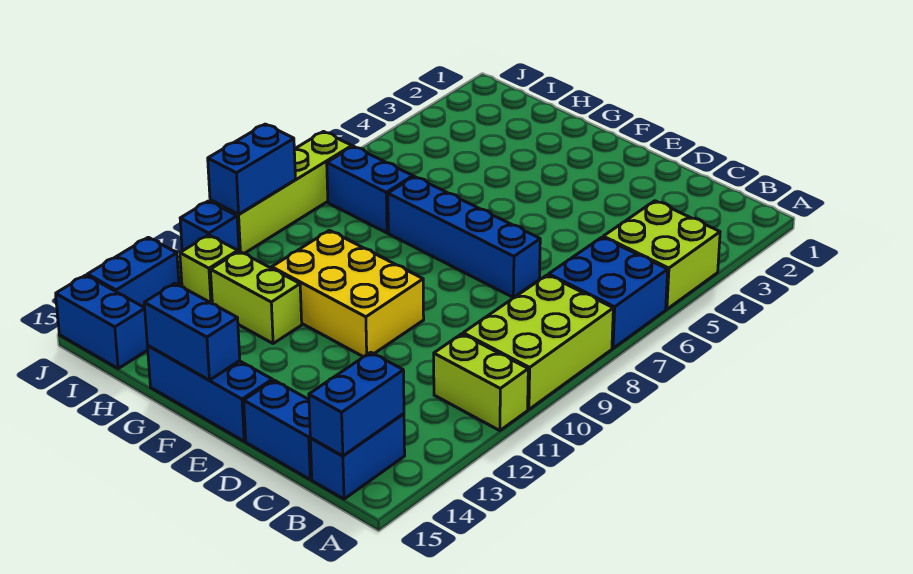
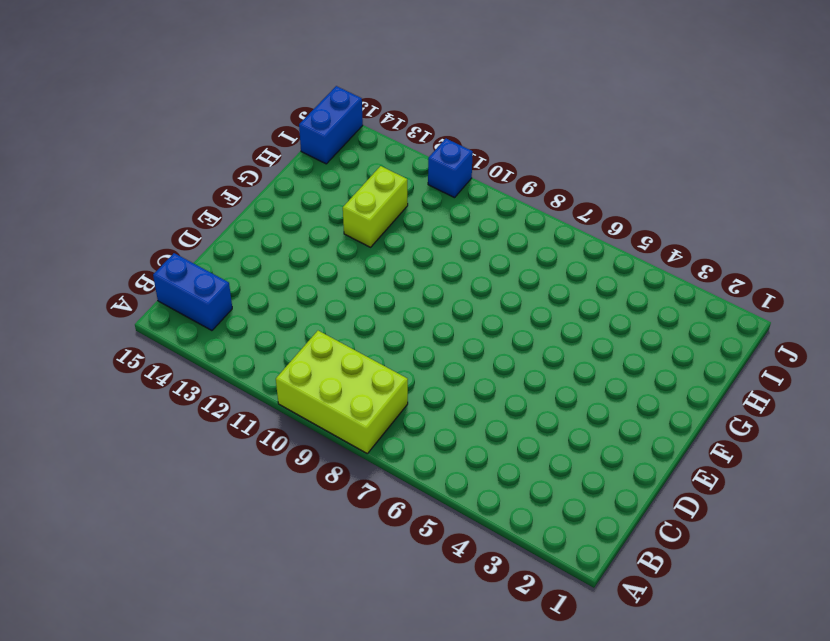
none -> lime 2x2 brick [603,201,720,309]
none -> blue 2x2 brick [549,237,668,348]
none -> lime 1x2 brick [434,334,528,431]

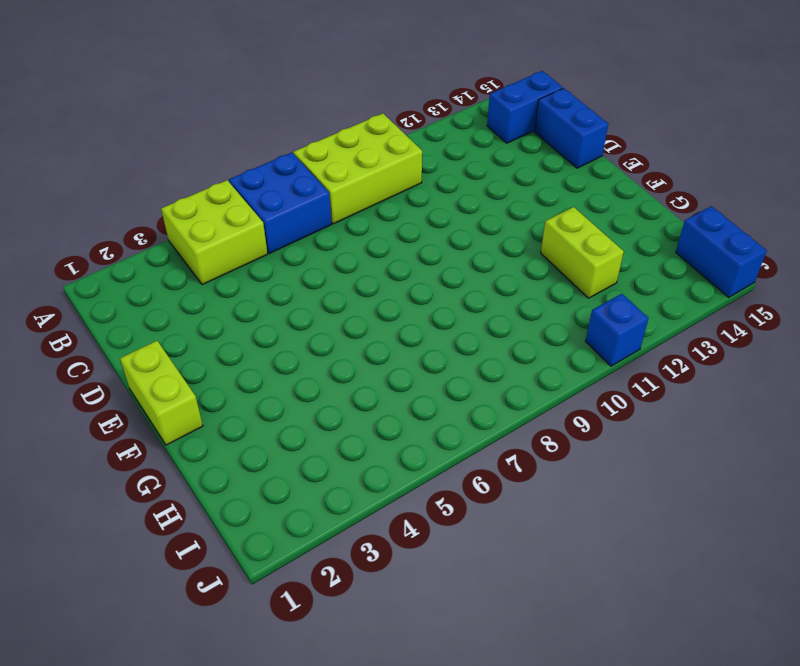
lime 1x2 brick [120,341,203,445] -> lime 1x2 brick moved to [434,334,528,431]
none -> blue 1x4 brick [388,177,540,298]
none -> yellow 2x3 brick [272,230,424,357]
none -> blue 1x3 brick [147,346,272,441]

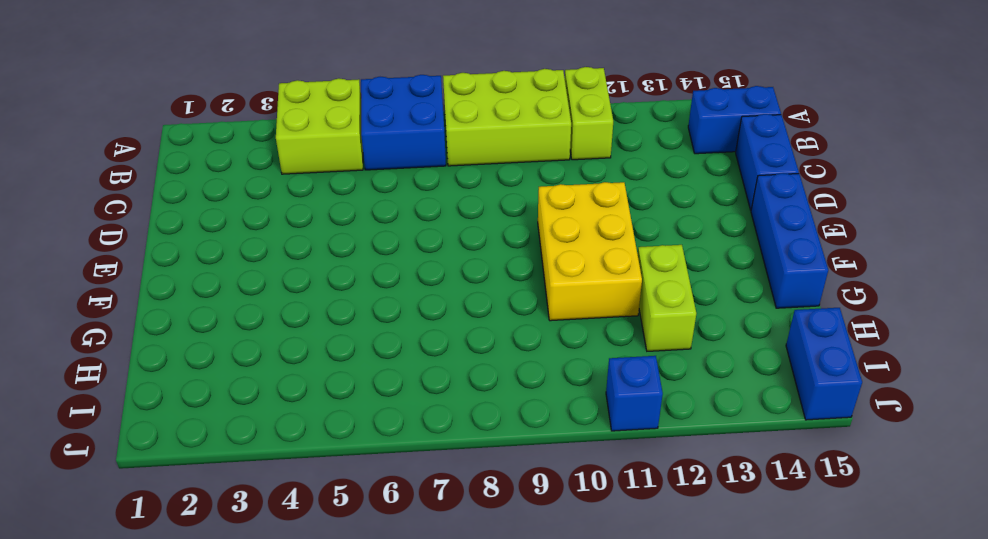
none -> blue 1x4 brick [388,177,540,298]
none -> blue 1x2 brick [327,146,413,233]
none -> lime 1x1 brick [180,235,238,303]

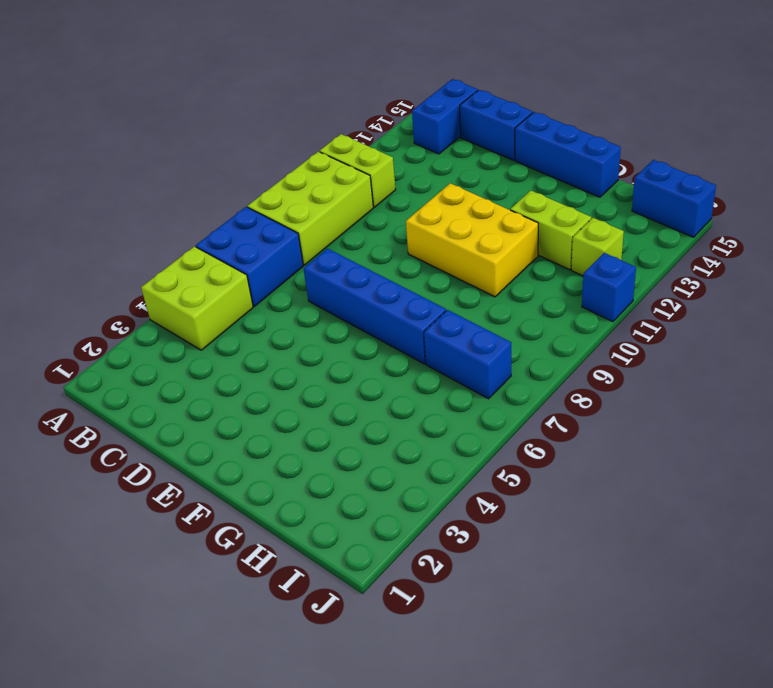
none -> lime 1x4 brick [210,132,352,254]
none -> blue 1x2 brick [88,237,179,308]
none -> blue 1x2 brick [309,352,404,456]

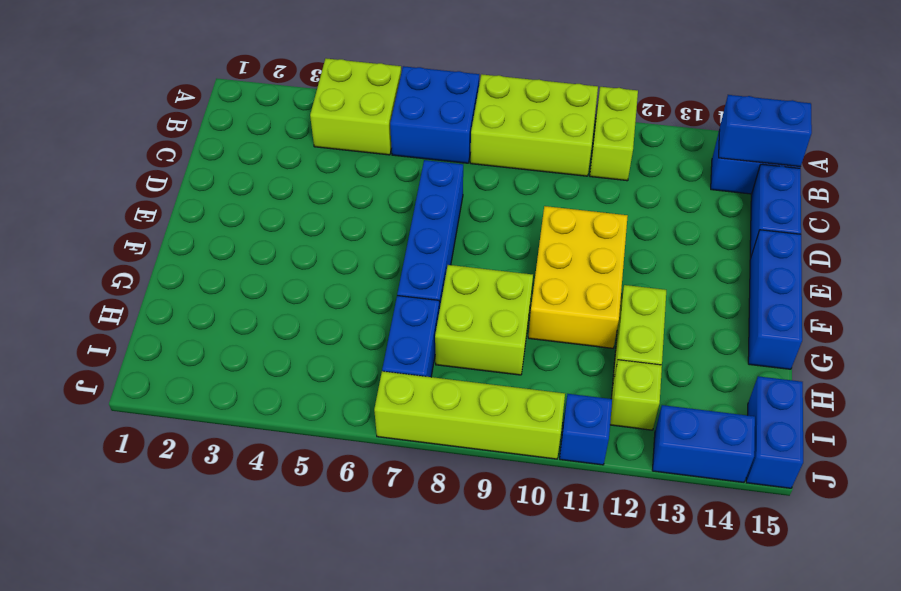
lime 2x2 brick [435,265,533,375] -> none
none -> blue 1x2 brick [144,283,240,380]
none -> blue 1x2 brick [208,124,295,214]

